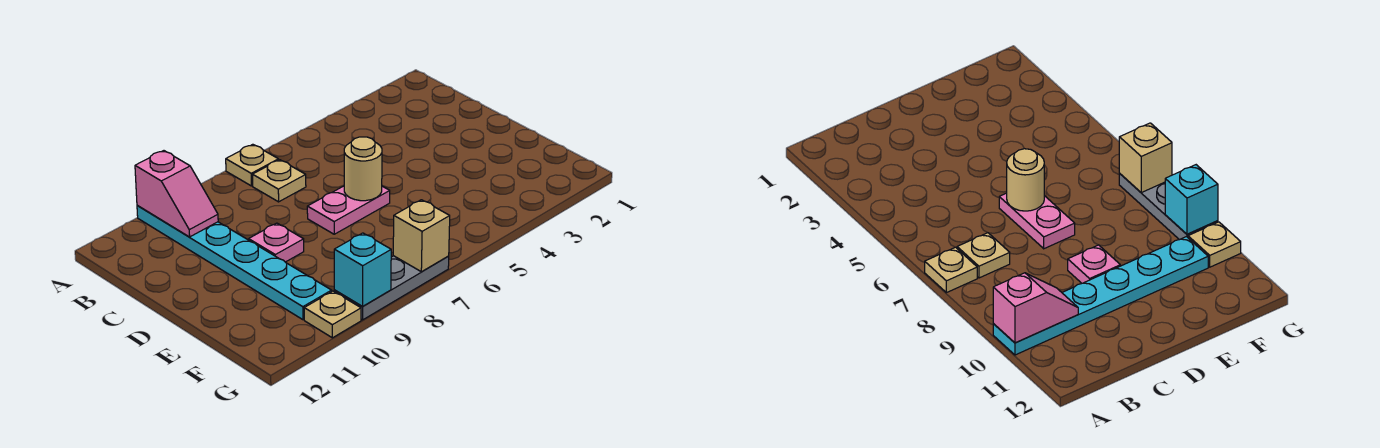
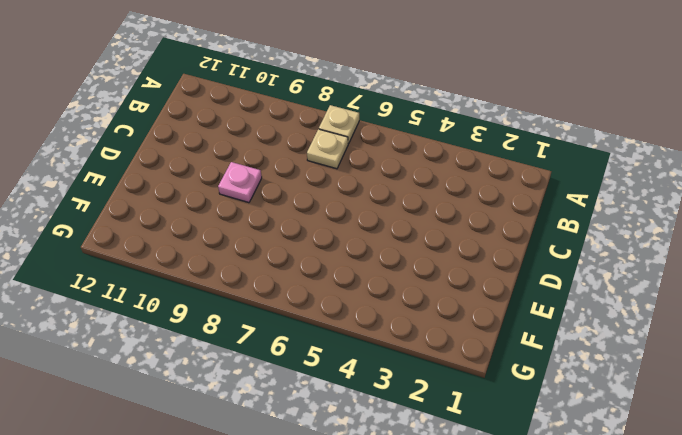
none -> cyan 1x6 plate [137,205,332,320]
none -> pink 1x2 plate [307,186,390,234]

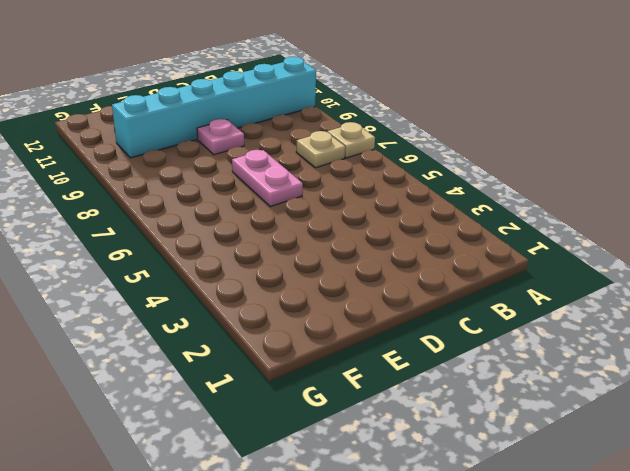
cyan 1x6 brick [112,57,316,158] -> cyan 1x6 plate [137,205,332,320]
none -> grey 1x3 plate [334,256,449,320]
none -> tan 1x1 plate [304,291,361,338]

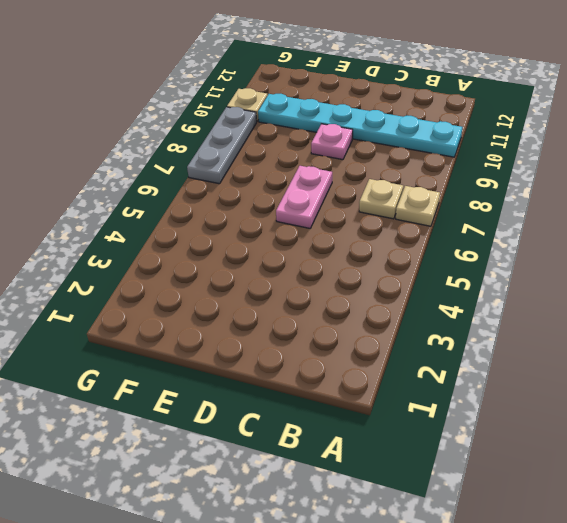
none -> pink 1x2 slope [135,151,218,237]
none -> tan 1x1 round brick [344,137,382,201]

